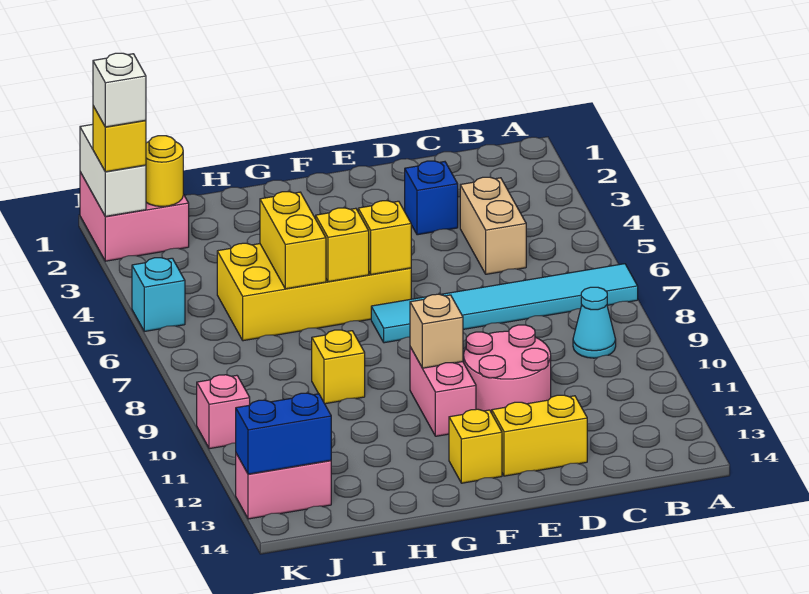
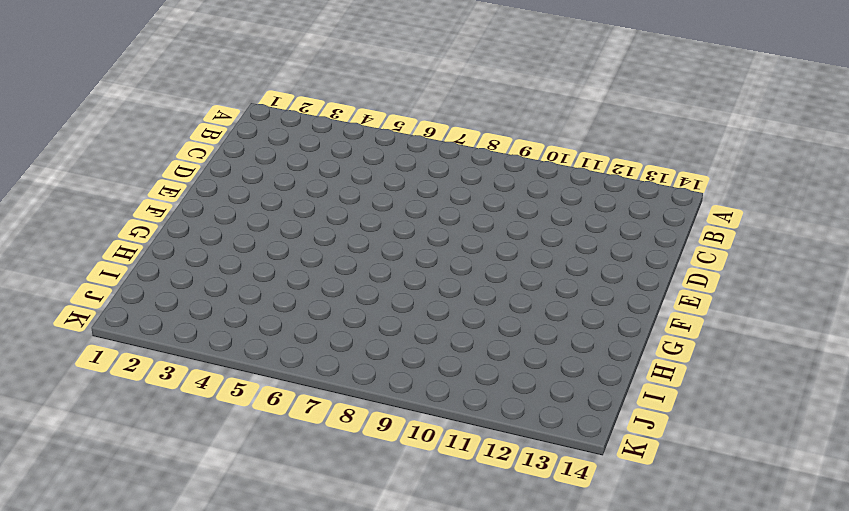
none -> cyan 1x6 tile [371,264,638,343]
none -> cyan 1x1 cone [573,287,616,358]
none -> tan 1x2 brick [460,177,526,274]

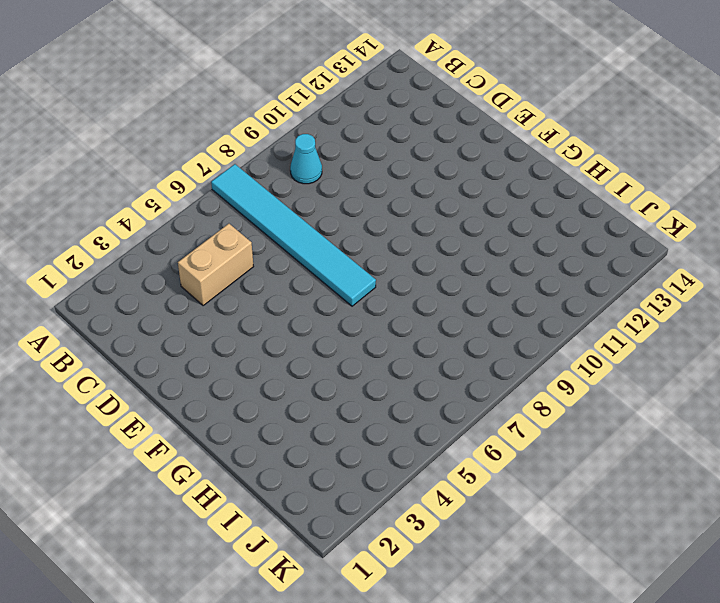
none -> blue 1x1 brick [405,161,458,235]
none -> pink 2x2 round brick [464,325,551,413]
none -> yellow 1x2 brick [492,395,587,476]

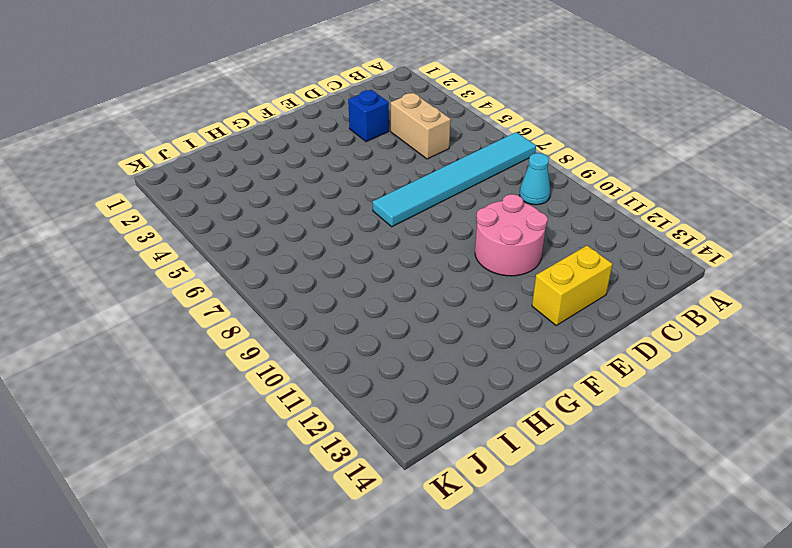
none -> yellow 2x4 brick [217,243,411,341]
none -> pink 1x2 brick [410,347,476,436]
none -> yellow 1x1 brick [449,409,502,483]

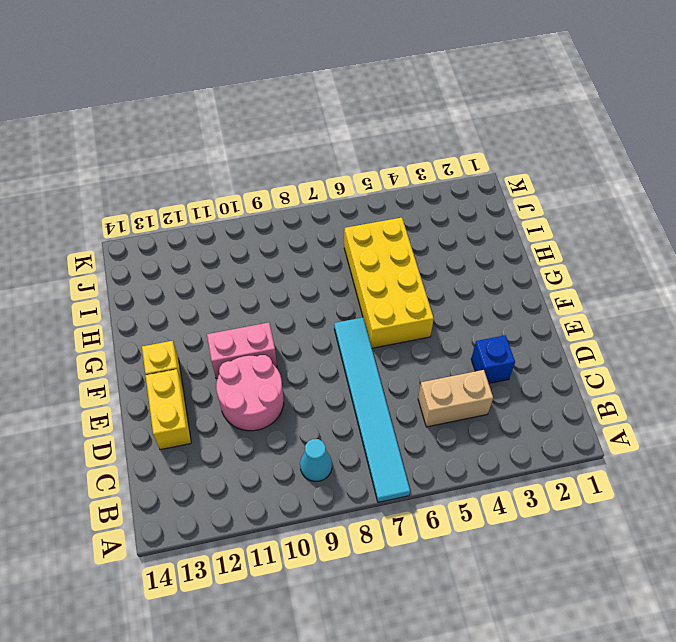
none -> yellow 1x1 brick [312,330,365,404]
none -> pink 2x2 brick [80,172,189,261]
none -> pink 1x2 brick [236,454,331,519]

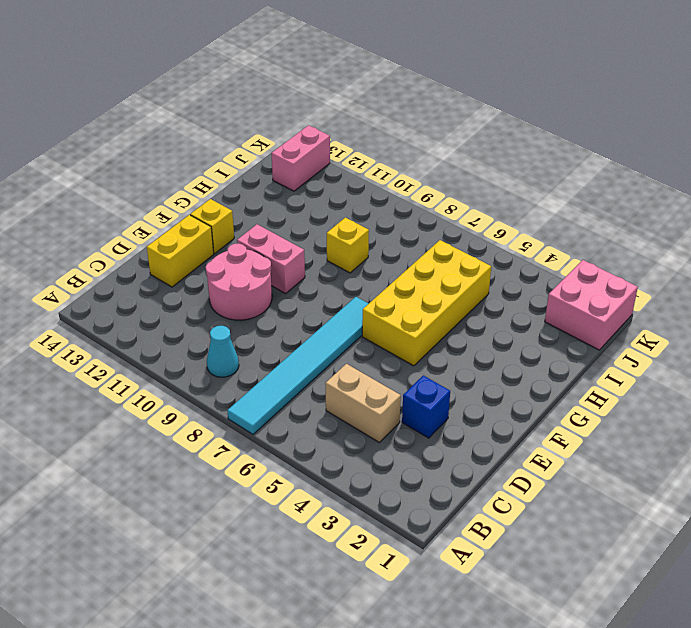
none -> cyan 1x1 brick [132,258,185,331]
none -> pink 1x1 brick [197,375,250,449]
none -> yellow 1x1 brick [358,201,411,274]

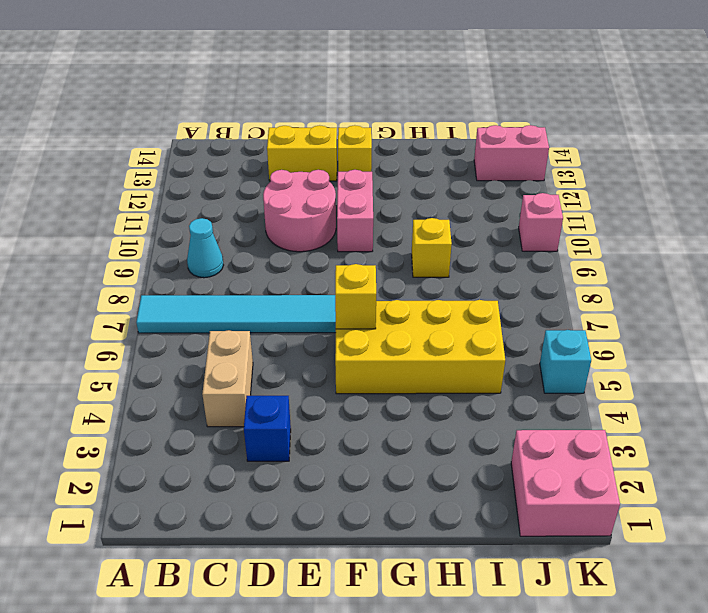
none -> tan 1x1 brick [410,294,463,368]
none -> yellow 1x1 brick [316,208,369,282]
none -> yellow 1x2 brick [260,192,326,289]

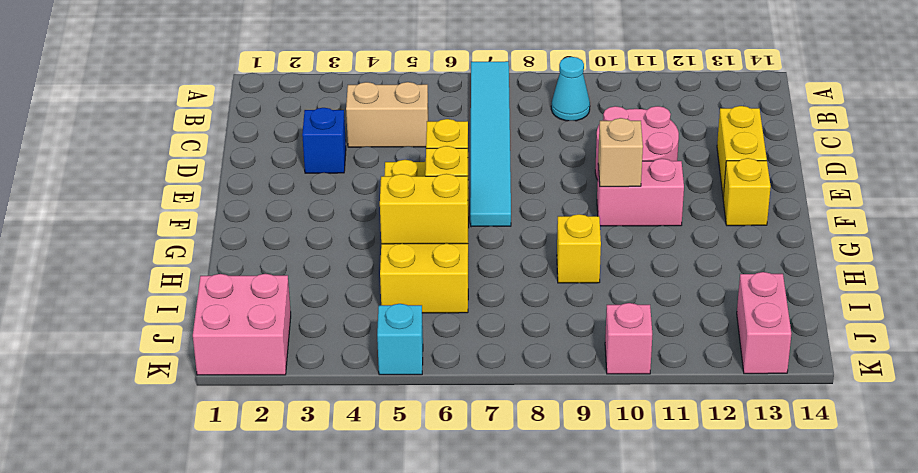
none -> yellow 1x1 round brick [146,136,183,207]
none -> blue 1x2 brick [236,393,331,474]
none -> white 1x2 brick [80,124,146,216]

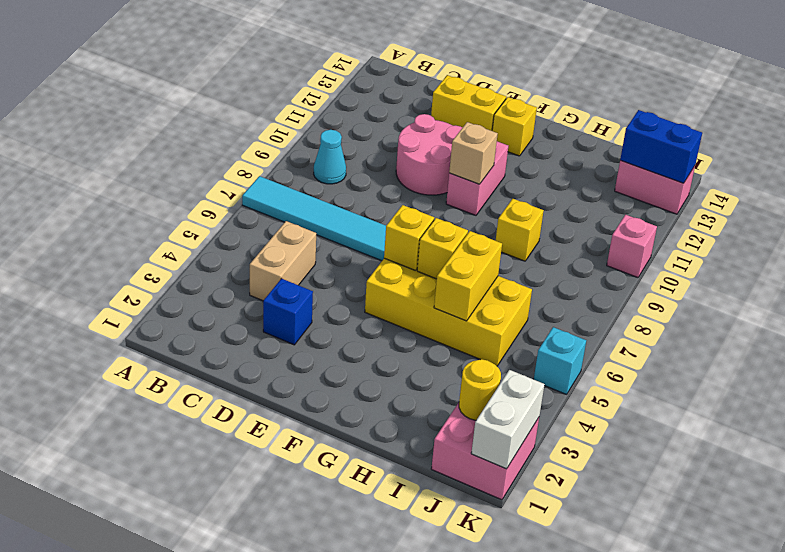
none -> yellow 1x1 brick [93,106,146,172]
none -> white 1x1 brick [93,53,146,127]

